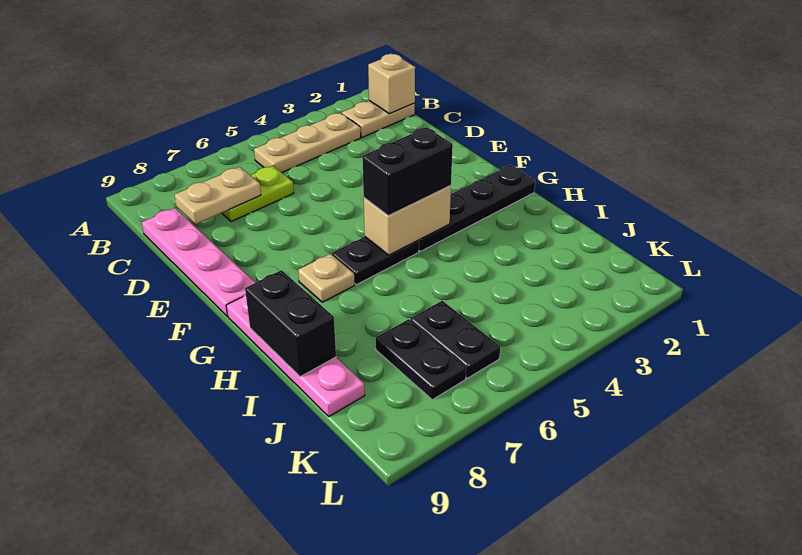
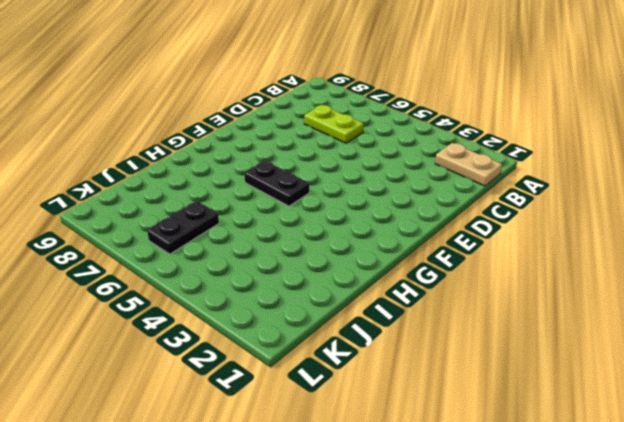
none -> tan 1x3 plate [254,113,361,173]
none -> pink 1x4 plate [142,208,255,316]
none -> black 1x4 plate [419,165,535,251]

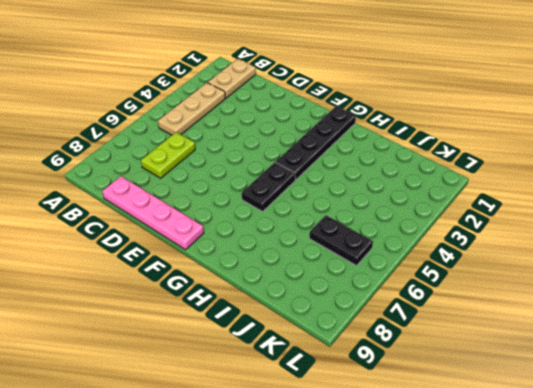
none -> tan 1x1 plate [298,254,355,302]
none -> pink 1x4 plate [226,295,365,416]
none -> black 1x2 plate [376,319,466,400]

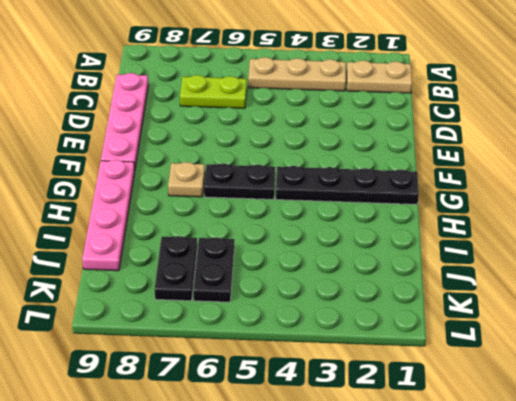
none -> tan 1x1 brick [368,54,415,114]
none -> tan 1x2 plate [174,167,261,224]
none -> tan 1x2 brick [364,185,451,255]

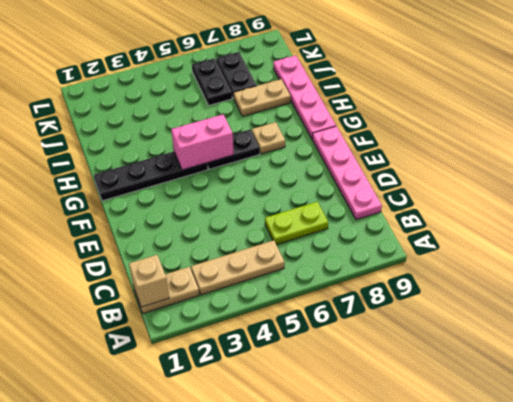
pink 1x2 brick [171,115,234,170] -> tan 1x2 brick [364,185,451,255]
tan 1x2 plate [233,79,291,116] -> tan 1x2 plate moved to [174,167,261,224]
none -> black 1x2 brick [245,270,336,377]
none -> black 1x2 brick [362,127,453,216]

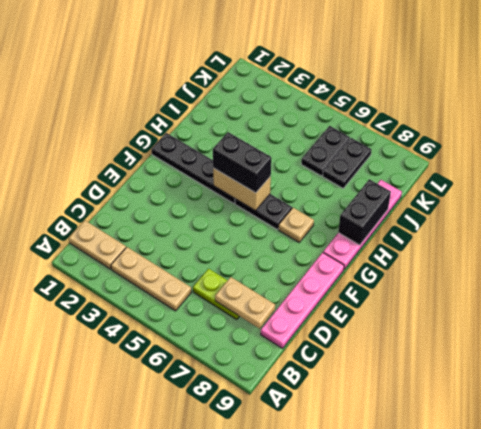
none -> tan 1x1 brick [368,54,415,114]

